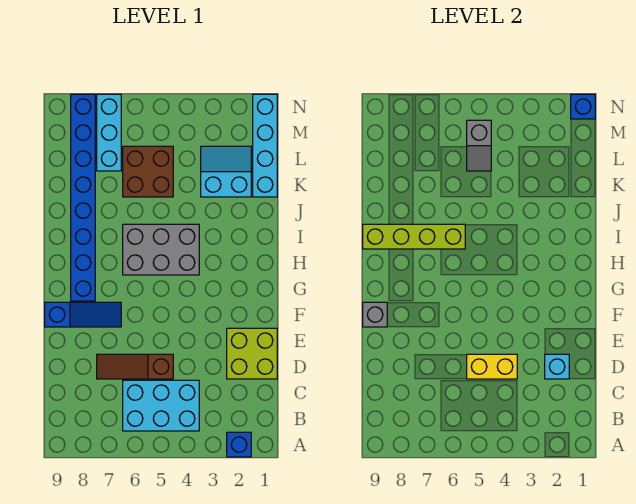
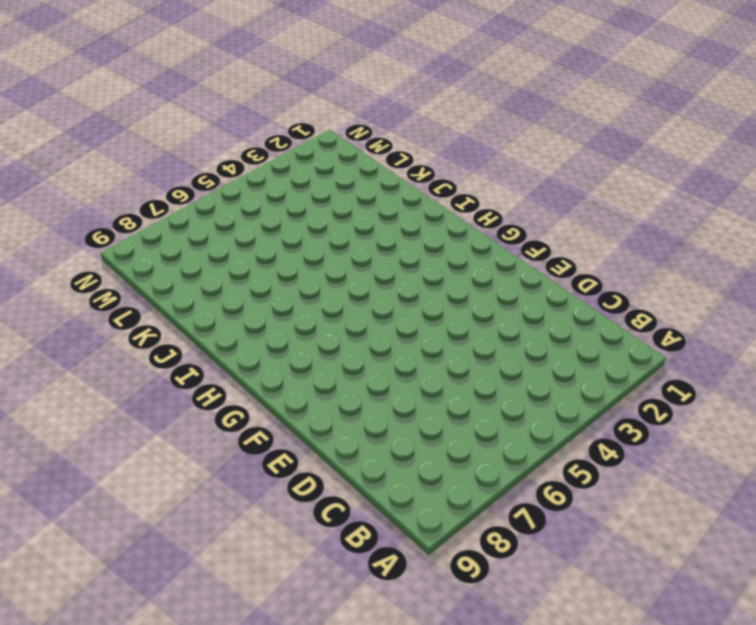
none -> blue 1x1 brick [227,432,251,457]
none -> cyan 2x3 brick [123,380,199,431]
none -> lime 2x2 brick [227,328,277,379]

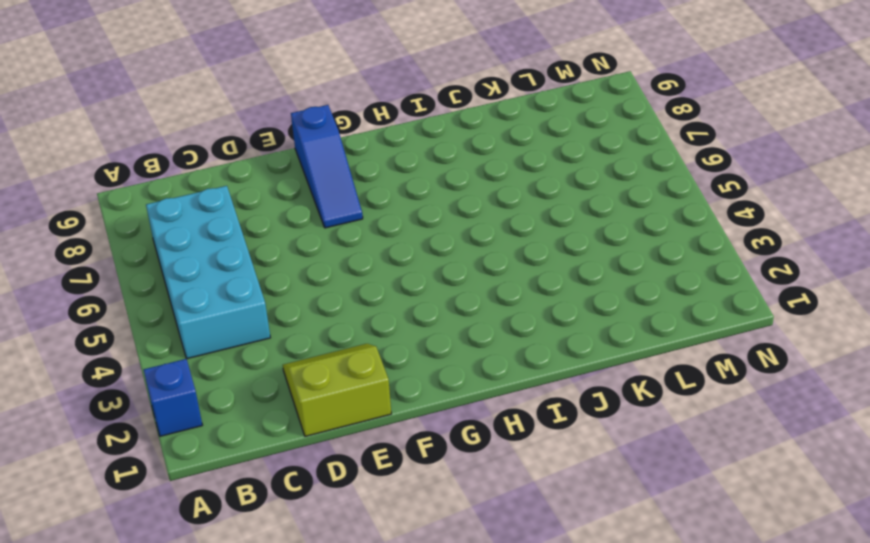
cyan 2x4 brick [146,186,270,359] -> cyan 2x3 brick [123,380,199,431]
lime 2x2 slope [283,344,391,436] -> lime 2x2 brick [227,328,277,379]
none -> brown 1x3 slope [97,354,173,379]
none -> blue 1x8 brick [71,94,95,301]
none -> grey 2x3 brick [123,224,199,275]

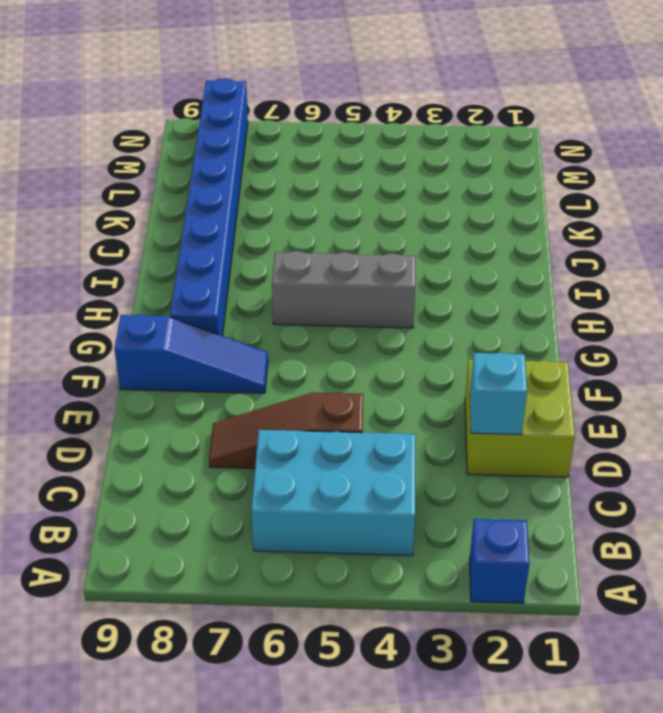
grey 1x3 brick [272,251,415,328] -> grey 2x3 brick [123,224,199,275]
none -> cyan 1x4 brick [253,94,277,197]
none -> cyan 2x2 slope [201,146,251,197]
none -> brown 2x2 brick [123,146,173,197]

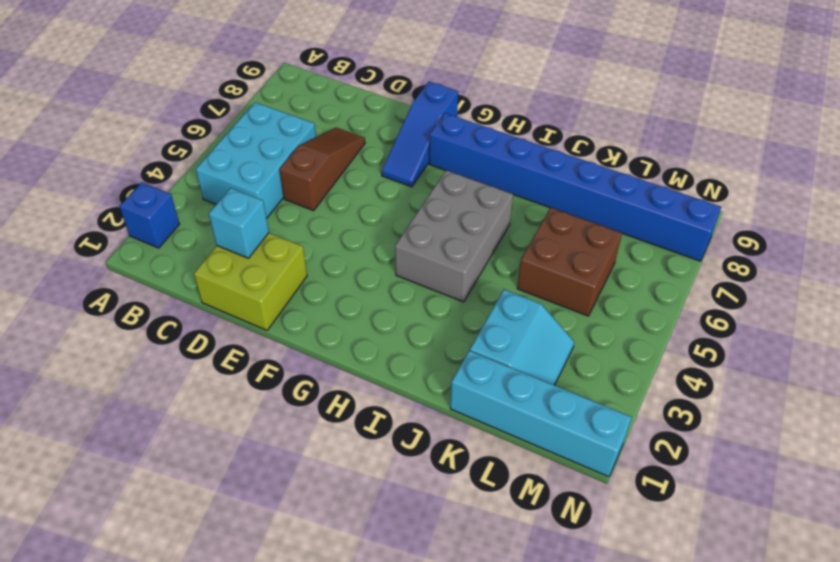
none -> cyan 1x3 brick [97,94,121,171]
none -> yellow 1x2 brick [467,354,517,379]
none -> grey 1x1 brick [363,302,387,327]

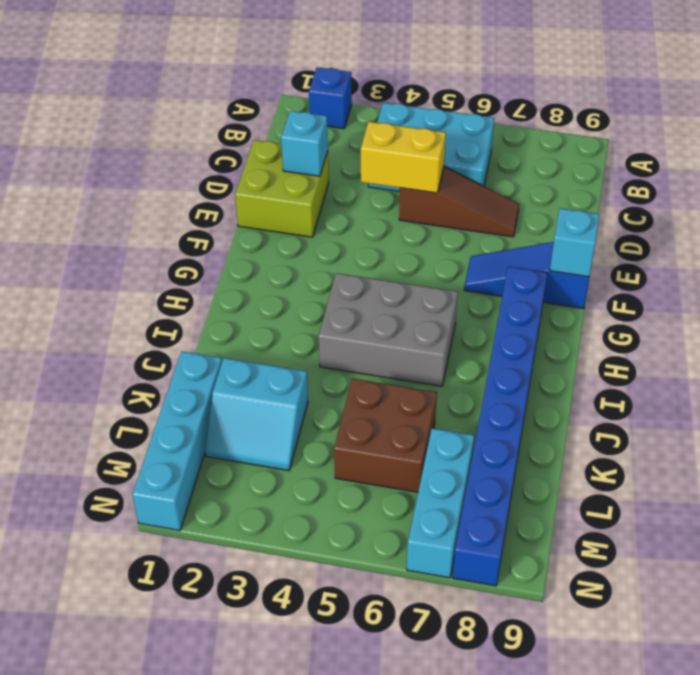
cyan 1x1 brick [550,208,600,277] -> grey 1x1 brick [363,302,387,327]
none -> lime 1x4 brick [363,224,465,249]
none -> grey 1x2 slope [467,120,491,171]
none -> blue 1x1 brick [571,94,595,119]

